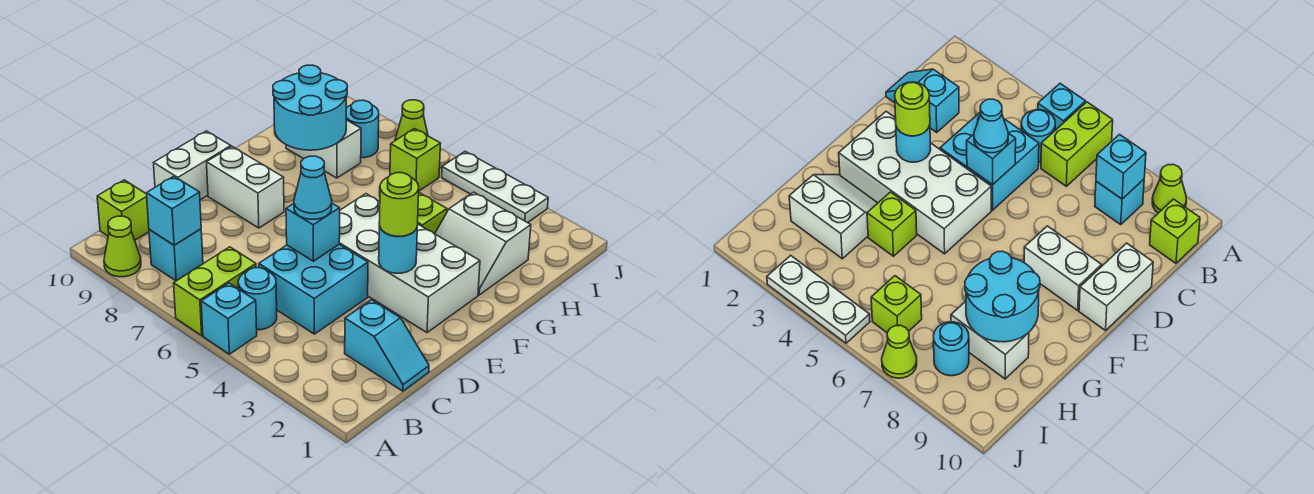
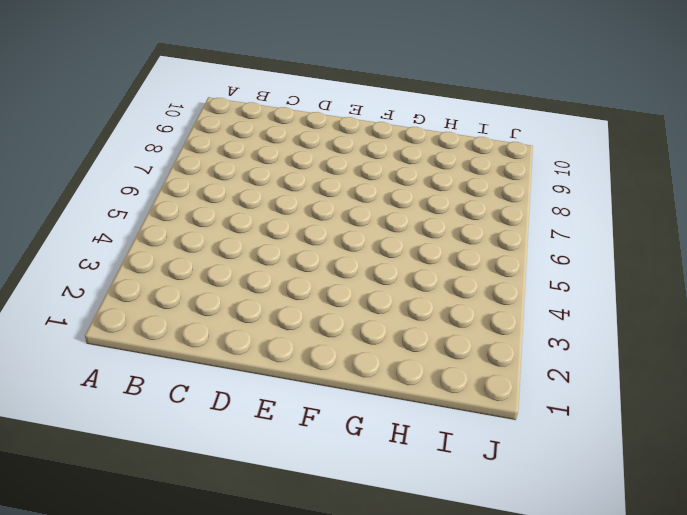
none -> cyan 1x1 brick [201,283,257,354]
none -> lime 1x2 brick [174,247,256,335]
none -> lime 1x1 cone [104,216,141,277]

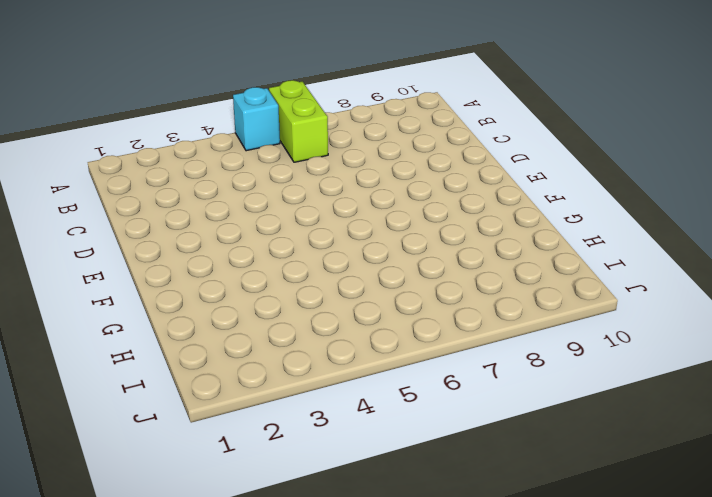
none -> lime 1x1 cone [104,216,141,277]
none -> cyan 1x1 round brick [238,268,277,330]
none -> cyan 1x1 brick [149,229,203,281]

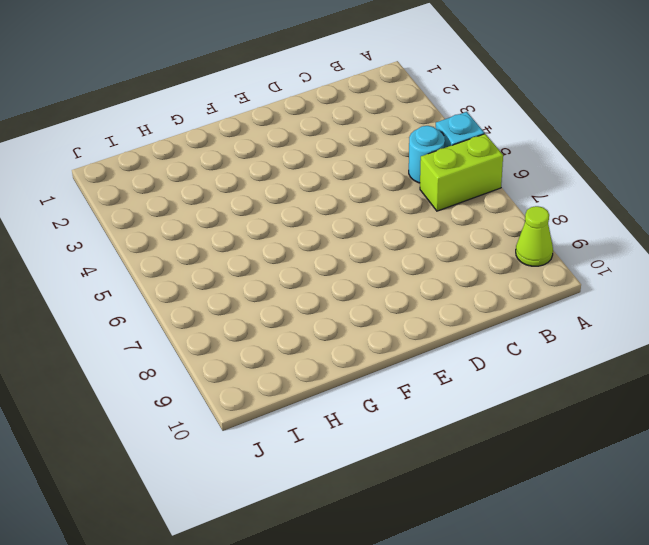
none -> cyan 1x1 brick [149,229,203,281]
none -> lime 1x1 brick [97,180,149,240]
none -> cyan 1x2 slope [345,300,429,391]

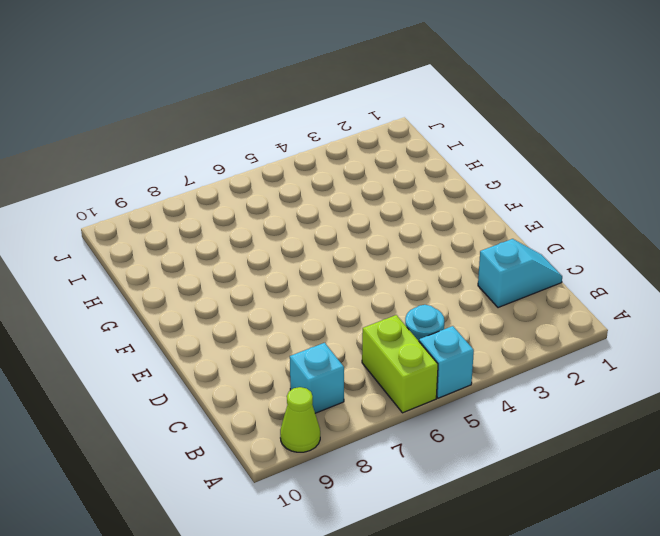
none -> lime 1x1 brick [97,180,149,240]
none -> cyan 2x2 brick [259,245,368,334]
none -> white 1x2 brick [154,131,231,200]

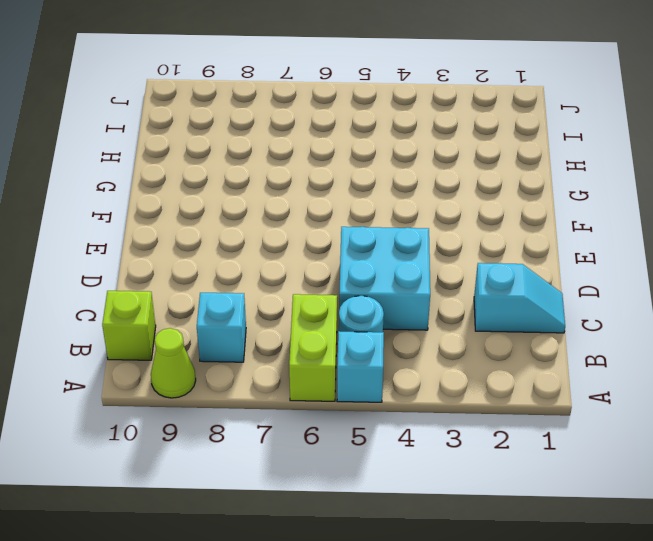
none -> white 1x2 brick [154,131,231,200]
none -> white 2x4 brick [339,194,480,333]
none -> white 1x2 brick [207,147,284,228]

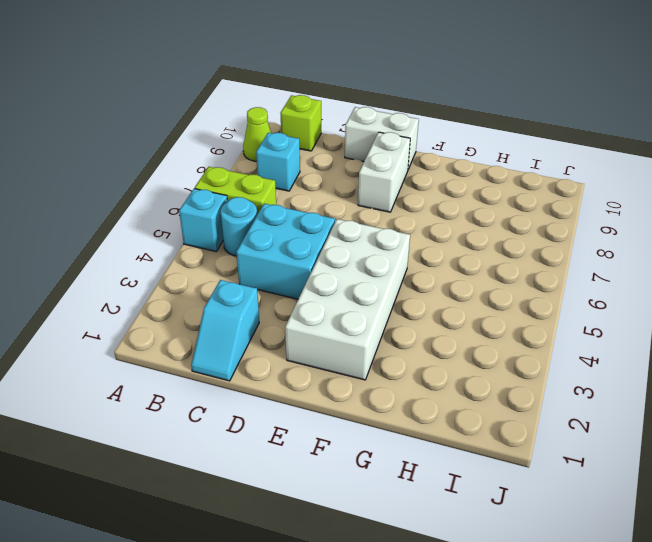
none -> white 2x2 slope [435,192,531,295]
none -> lime 1x1 brick [418,193,447,234]
none -> white 1x2 brick [286,120,361,178]

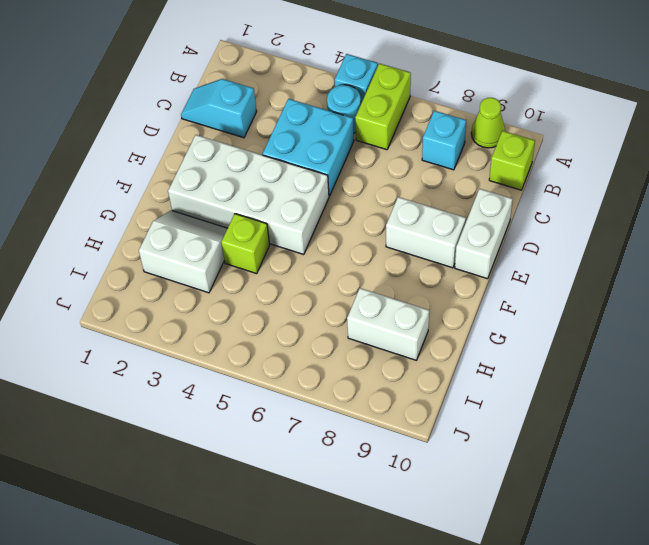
none -> lime 1x1 brick [390,129,441,191]
none -> cyan 1x1 round brick [346,100,379,158]
none -> white 1x3 plate [442,151,548,223]

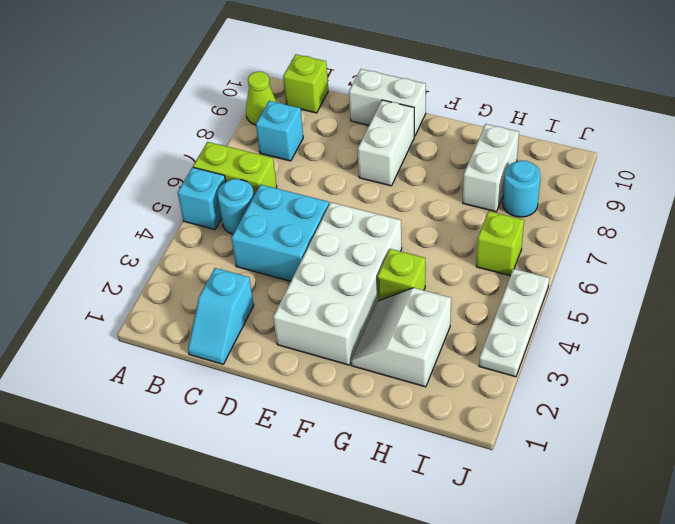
none -> lime 1x1 cone [395,100,428,141]
none -> cyan 1x1 brick [146,176,201,245]
none -> cyan 1x1 brick [286,203,340,261]

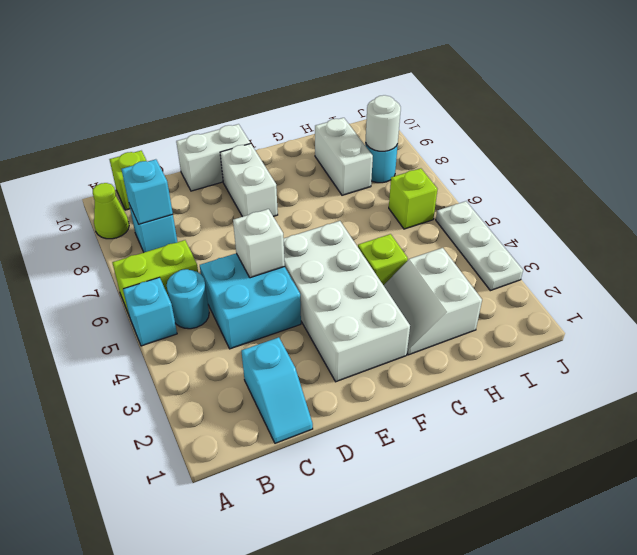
white 1x1 brick [233,209,285,278] -> cyan 1x1 brick [286,203,340,261]
white 1x1 round brick [366,95,401,151] -> none
none -> lime 1x1 cone [395,100,428,141]
none -> cyan 1x1 round brick [379,224,417,273]
none -> cyan 2x2 round brick [273,65,347,150]

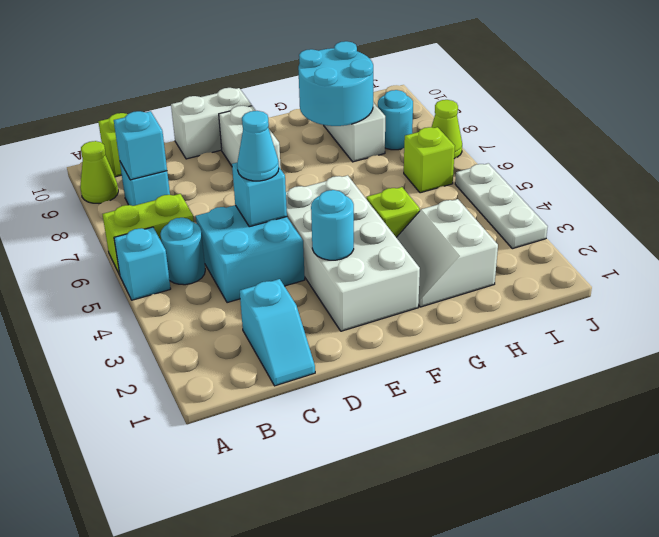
none -> lime 1x1 round brick [379,173,419,236]

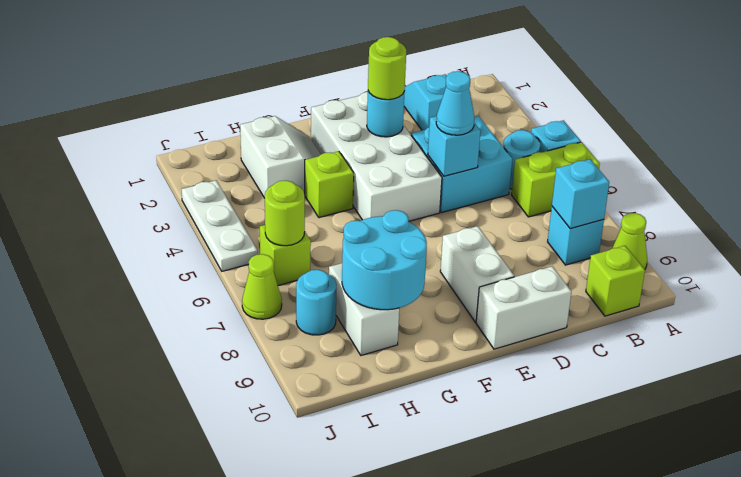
lime 1x1 round brick [265,180,305,246] -> none

